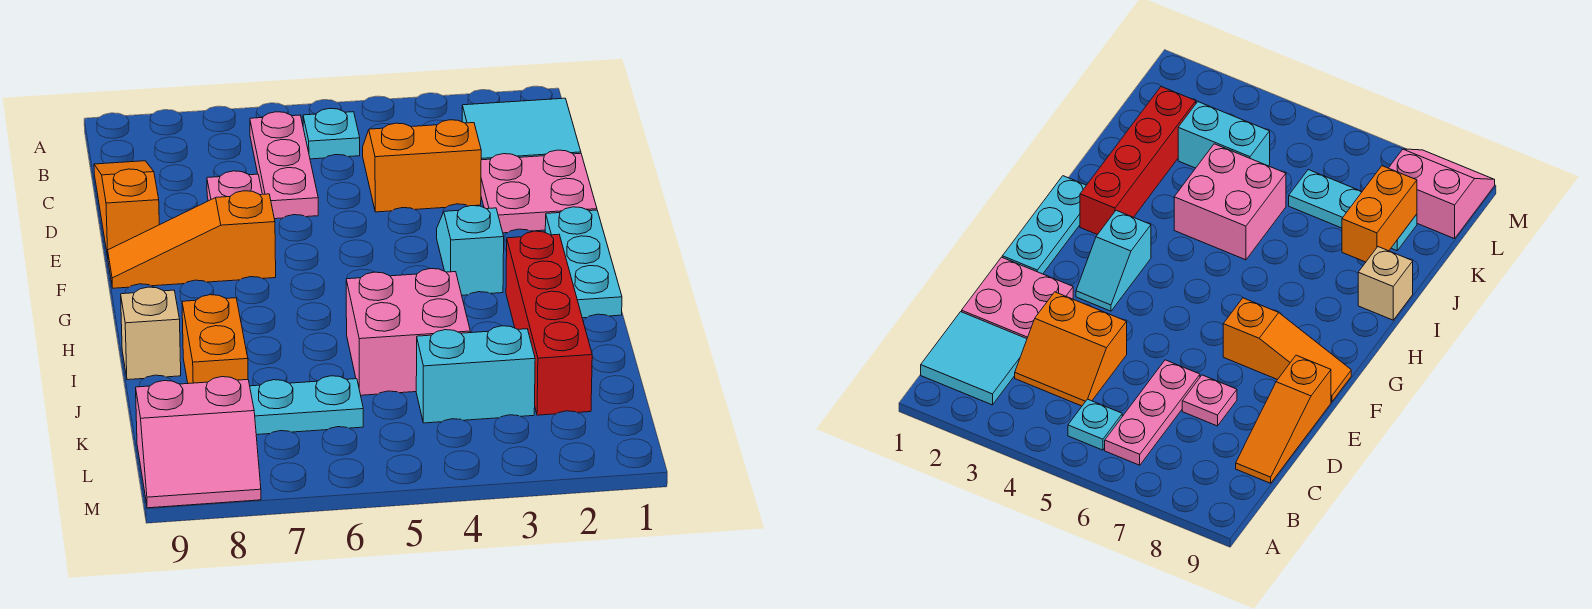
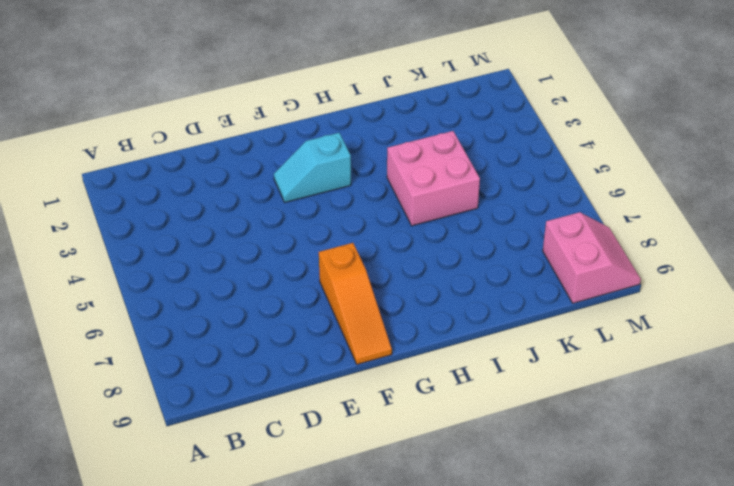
none -> cyan 2x2 tile [462,98,581,160]
none -> cyan 1x1 plate [303,108,360,159]
none -> pink 1x3 plate [250,112,318,219]

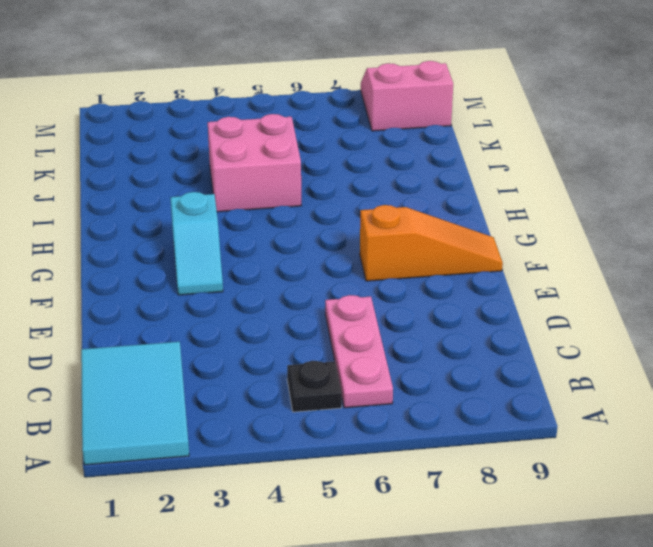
cyan 2x3 tile [81,342,189,465] -> cyan 2x2 tile [462,98,581,160]
black 1x1 plate [287,361,342,412] -> cyan 1x1 plate [303,108,360,159]
none -> orange 2x2 slope [363,120,481,212]
none -> orange 1x3 slope [94,161,159,257]
none -> pink 2x2 plate [481,150,597,233]

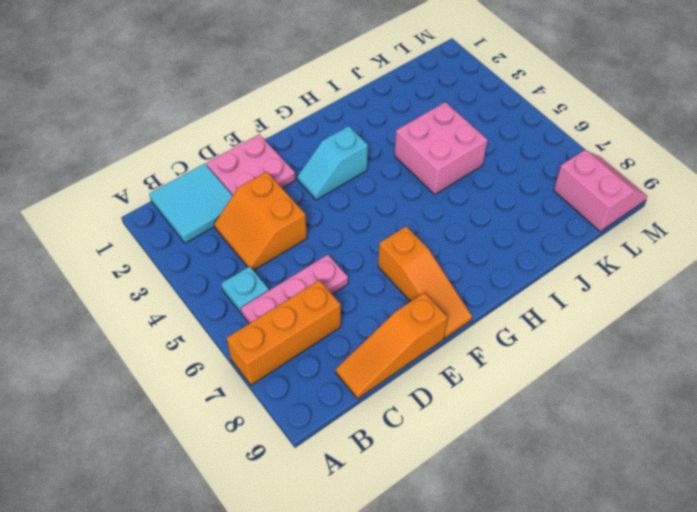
orange 1x3 brick [227,280,341,385] -> none
none -> pink 1x1 plate [207,171,262,201]
none -> cyan 1x3 plate [545,207,622,318]
none -> red 1x4 brick [506,231,592,415]

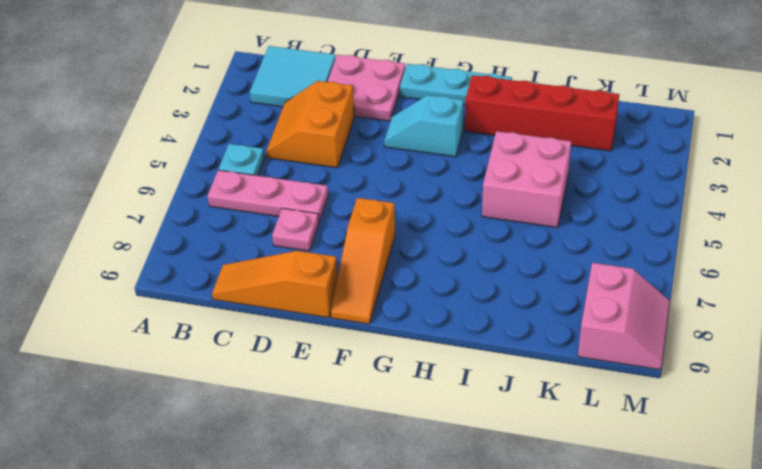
none -> tan 1x1 brick [121,287,181,380]
none -> cyan 1x2 brick [416,326,535,423]
none -> cyan 1x3 plate [250,376,363,435]

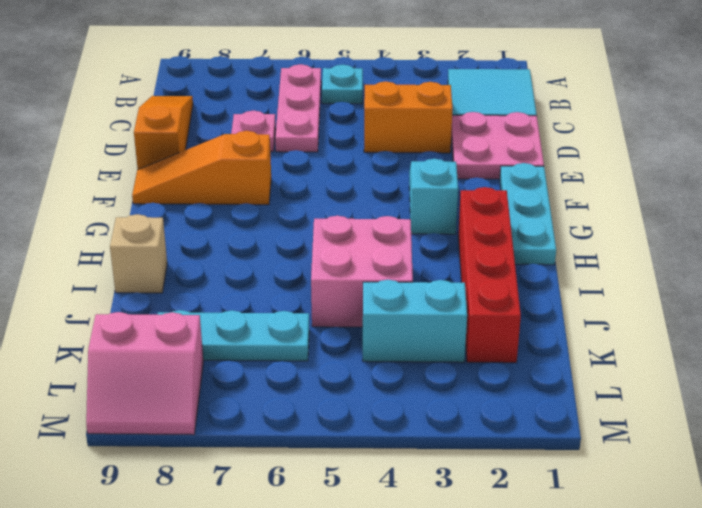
none -> orange 1x2 brick [182,295,248,384]

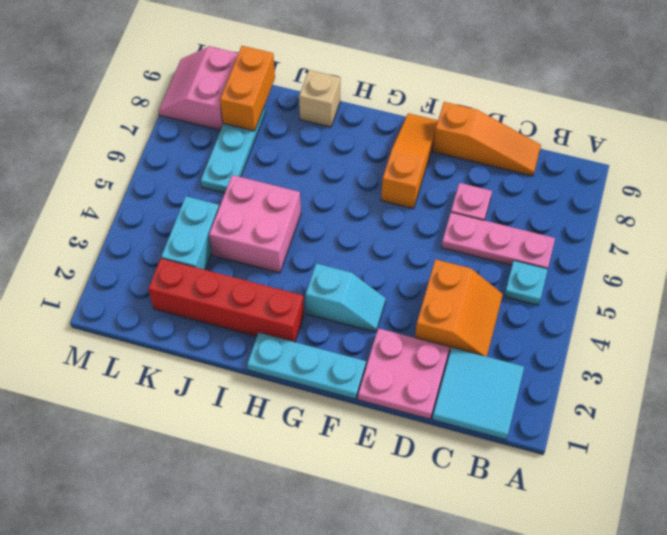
orange 1x2 brick [220,46,275,131] -> orange 1x2 brick turned to [182,295,248,384]

